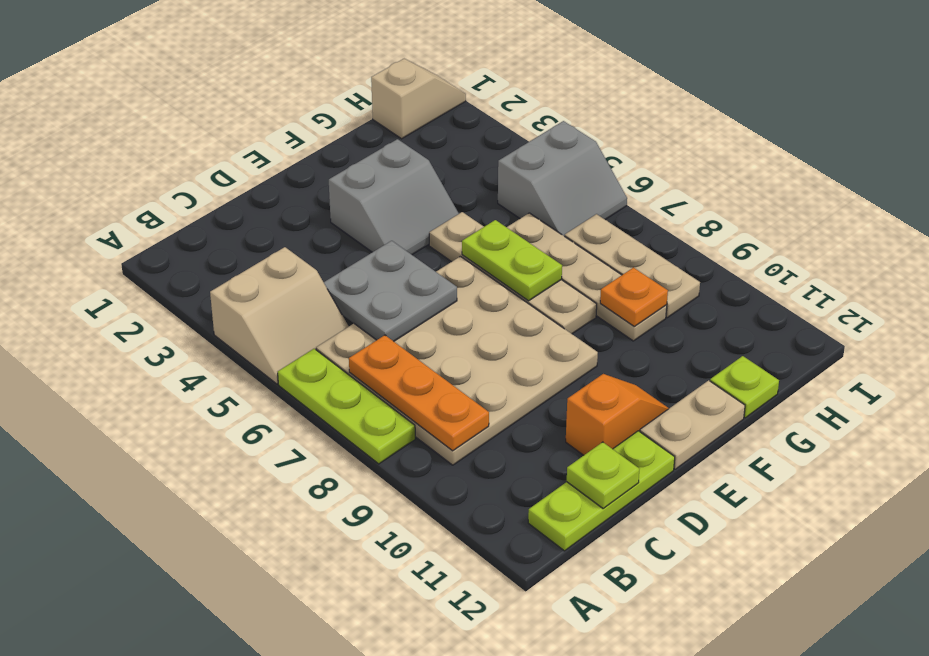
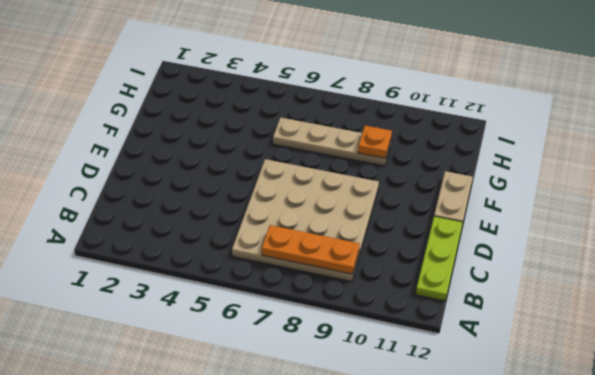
none -> tan 2x2 slope [210,247,349,384]
none -> lime 1x3 plate [278,349,415,464]
none -> orange 1x2 slope [566,374,669,455]

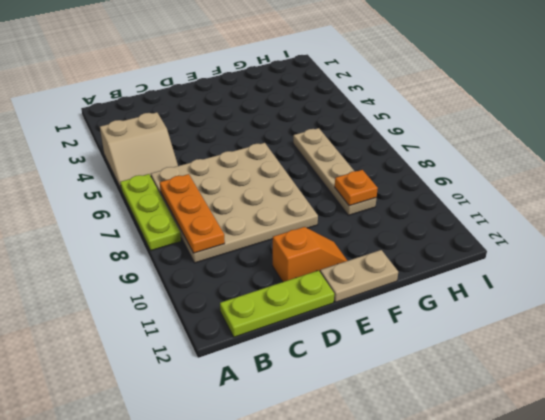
none -> grey 2x2 slope [329,139,459,255]
none -> tan 1x4 plate [429,212,597,334]
none -> lime 1x1 plate [710,356,779,418]

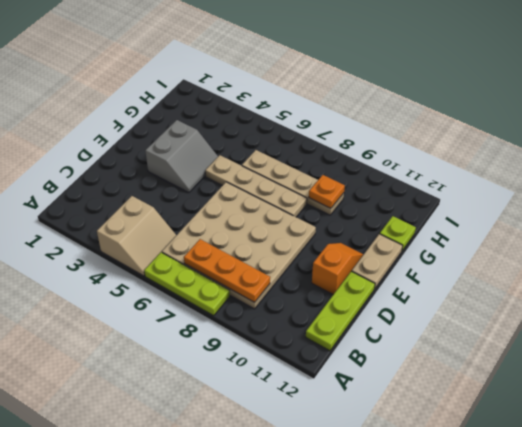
none -> tan 1x2 slope [371,59,466,139]
none -> grey 2x2 slope [498,121,627,236]
none -> tan 1x3 plate [565,214,700,318]

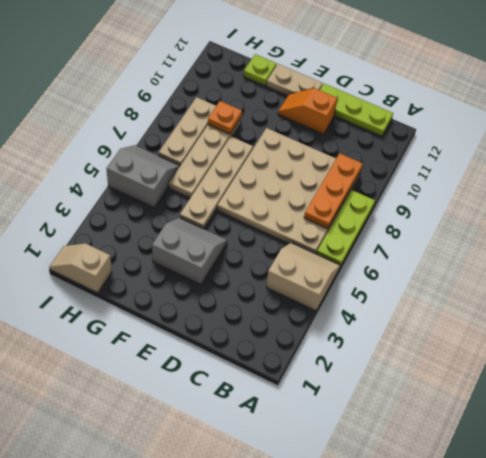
none -> grey 2x2 plate [324,241,457,341]
none -> lime 1x1 plate [567,442,639,509]
none -> lime 1x2 plate [462,220,562,301]

